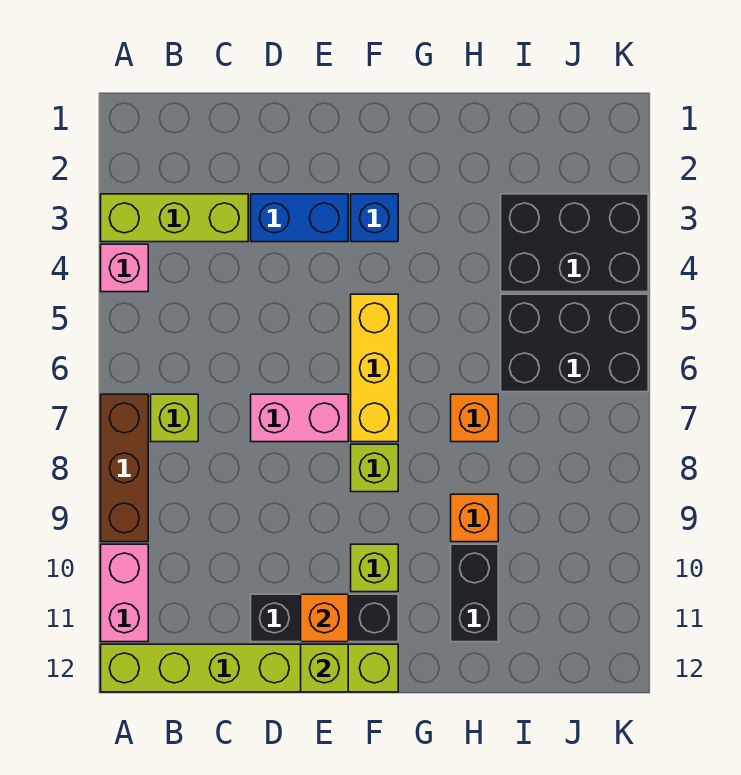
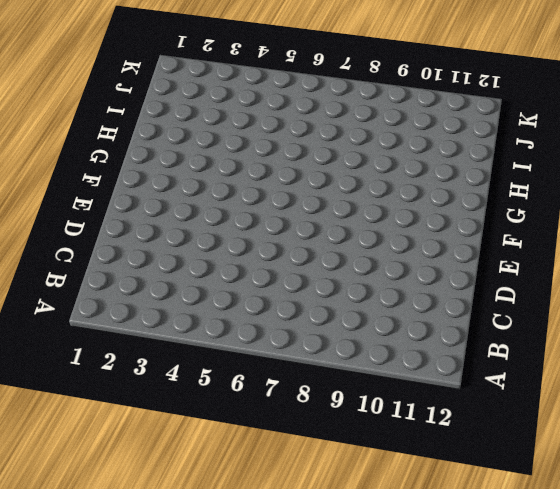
none -> lime 1x3 brick [101,194,248,242]
none -> pink 1x1 brick [101,244,148,292]
none -> brown 1x3 brick [101,394,148,542]

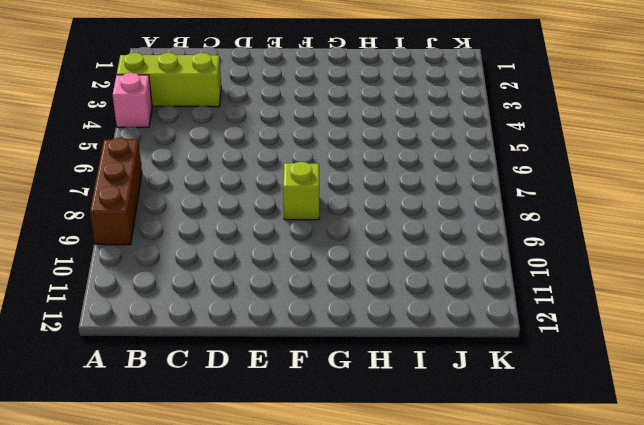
none -> pink 1x2 brick [101,544,148,642]
none -> lime 1x6 brick [101,644,398,692]
none -> lime 1x1 brick [151,394,198,442]

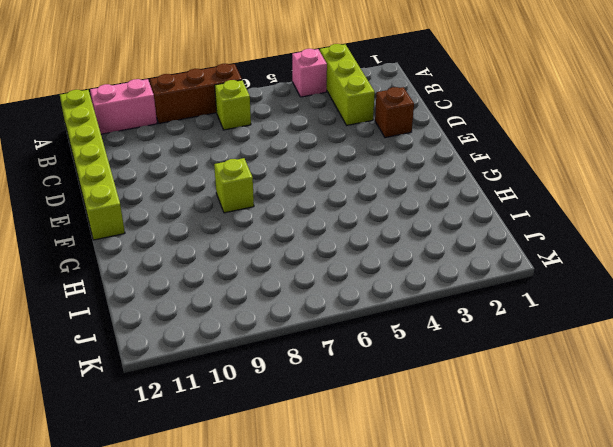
brown 1x1 brick [375,87,414,138] -> none
none -> blue 1x2 brick [251,194,348,242]
none -> pink 1x2 brick [251,394,348,442]
none -> black 1x3 brick [251,594,398,642]

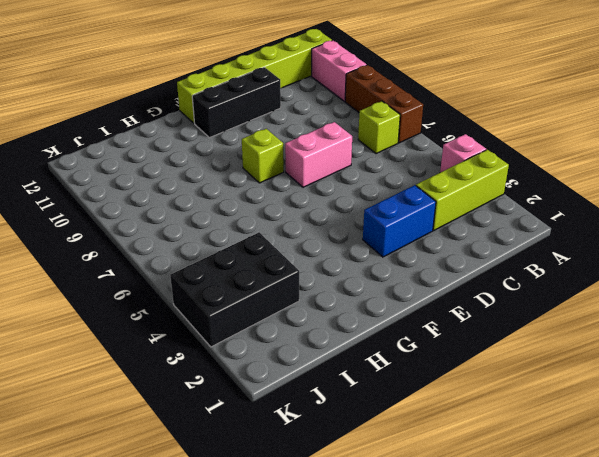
none -> blue 1x1 brick [351,194,398,242]
none -> yellow 1x3 brick [351,294,398,442]
none -> lime 1x1 brick [351,544,398,592]

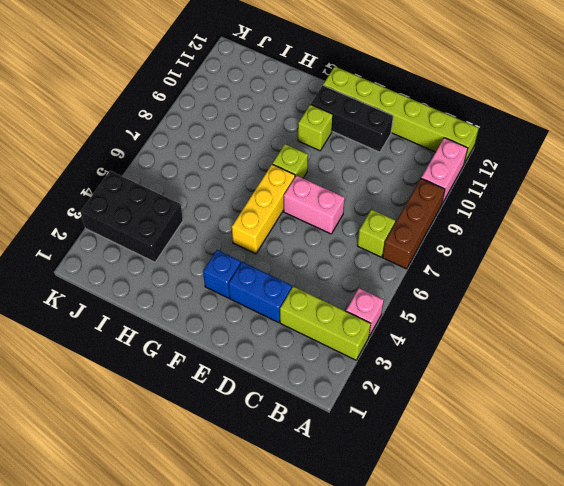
none -> orange 1x1 brick [451,394,498,442]
none -> orange 1x1 brick [451,494,498,542]
none -> black 1x2 brick [451,544,498,642]

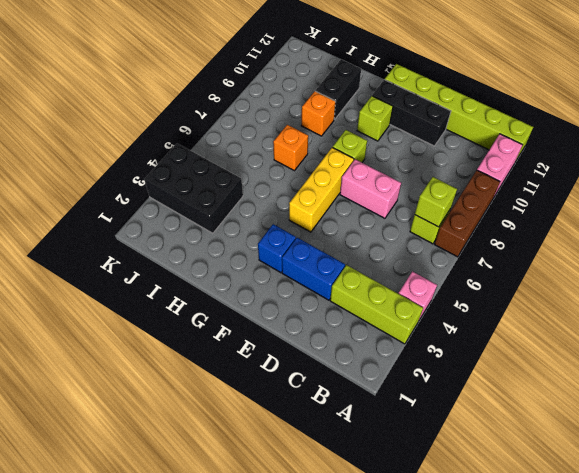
lime 1x1 brick [415,177,457,227] -> lime 1x1 brick moved to [301,644,348,692]
none -> black 2x3 brick [501,294,648,392]
none -> orange 1x1 brick [301,594,348,642]

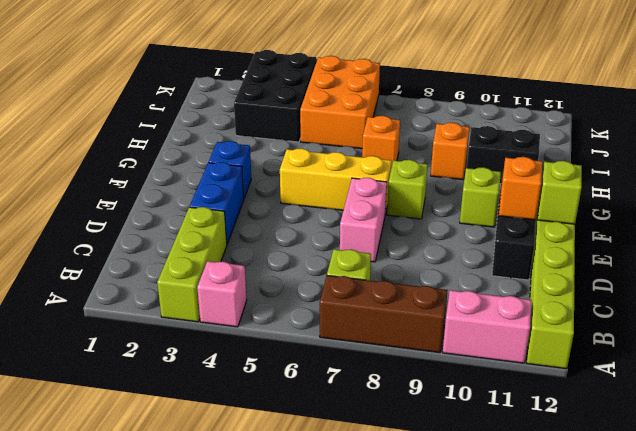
orange 2x3 brick [300,56,380,149] -> black 2x3 brick [501,294,648,392]

